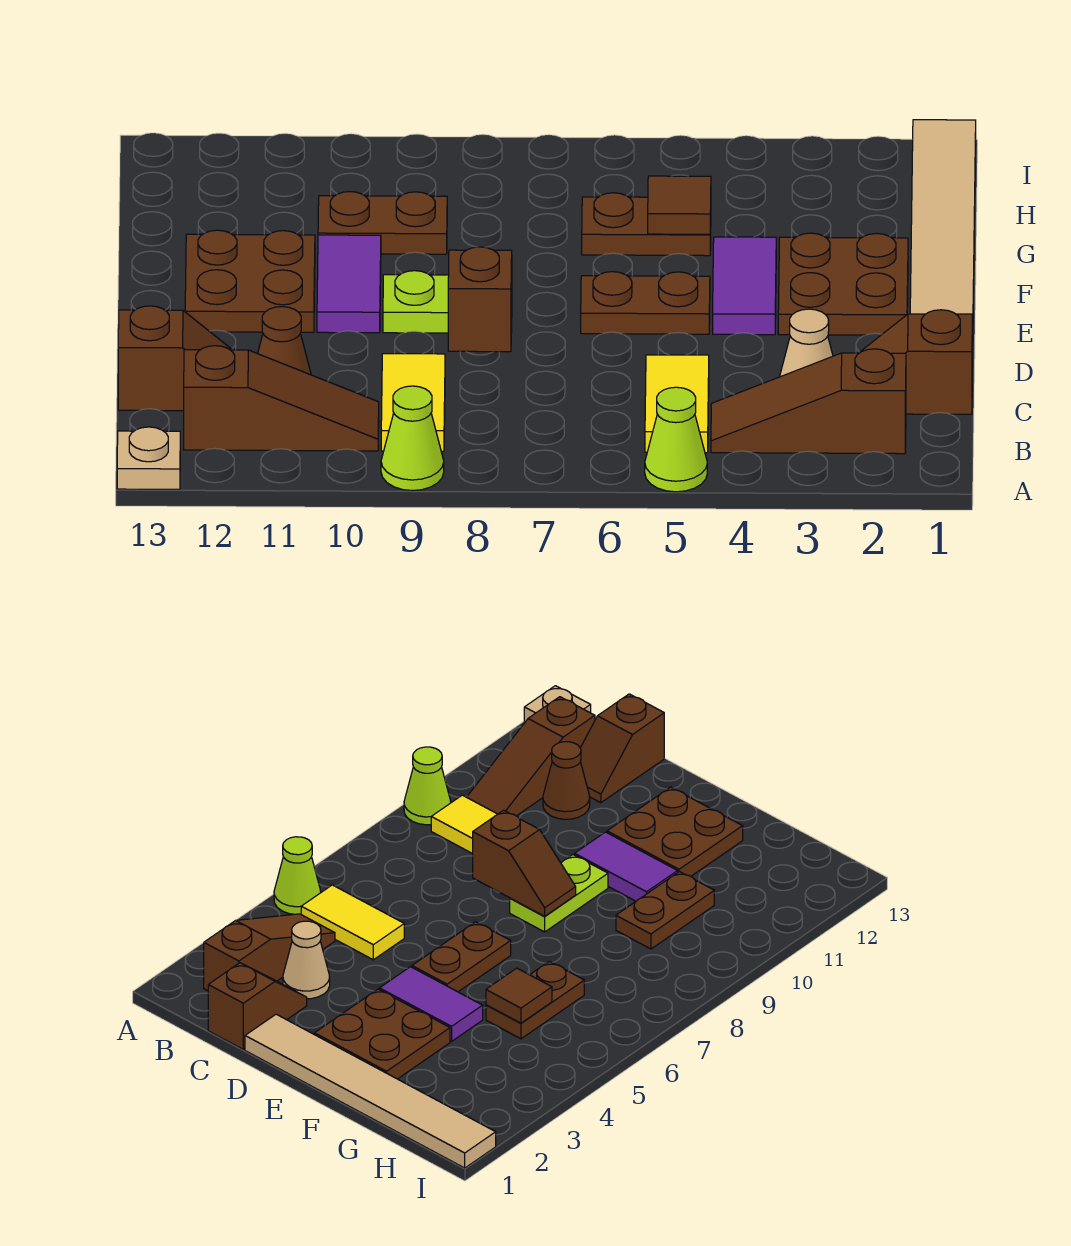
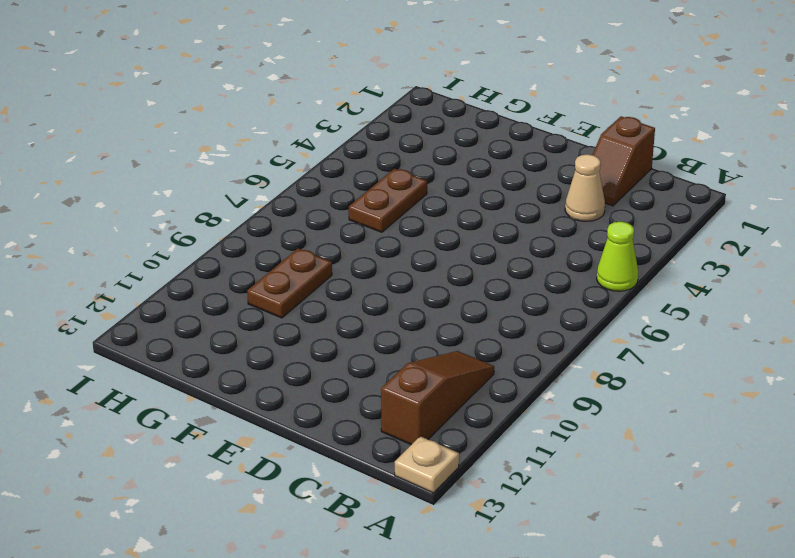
none -> lime 1x1 cone [381,386,444,491]
none -> brown 1x3 slope [711,349,906,454]
none -> yellow 1x2 tile [645,355,709,453]

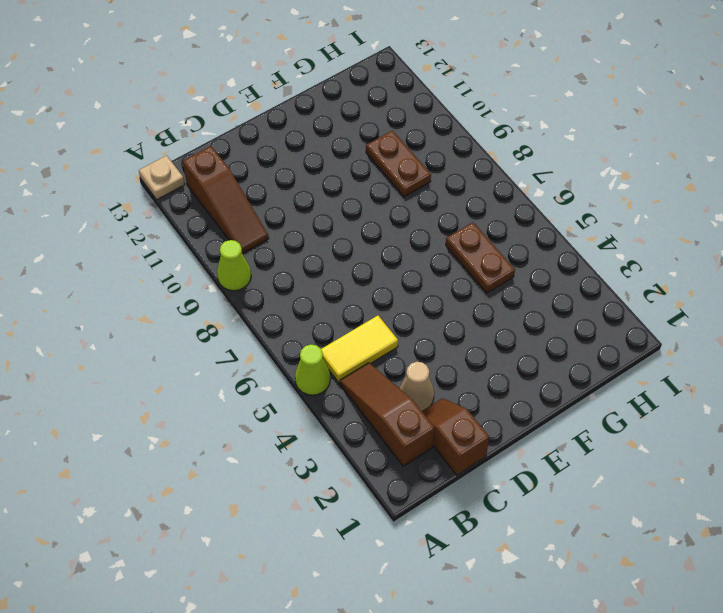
none -> yellow 1x2 tile [381,354,445,451]
none -> brown 1x1 cone [258,307,311,375]
none -> brown 1x2 slope [118,306,232,411]

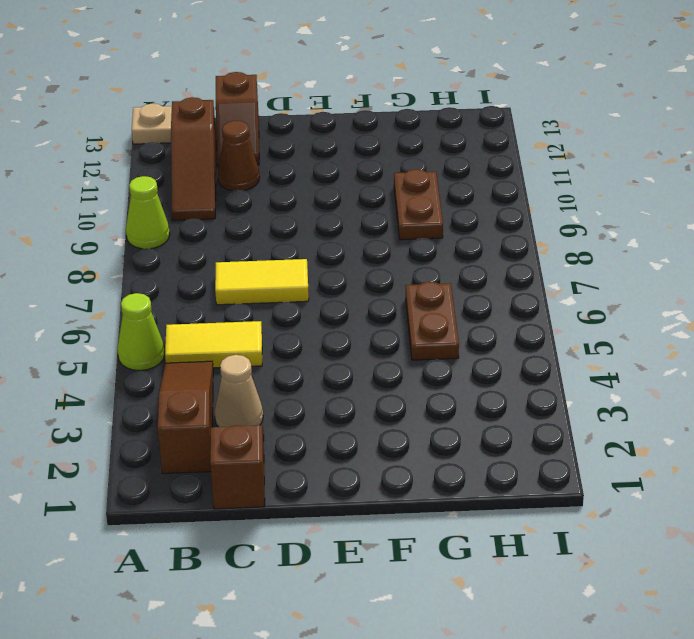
yellow 1x2 tile [215,259,309,305] -> yellow 1x2 tile moved to [381,354,445,451]
none -> tan 1x6 tile [910,120,976,374]
none -> brown 2x2 plate [778,233,908,335]
none -> purple 1x2 tile [713,237,776,335]

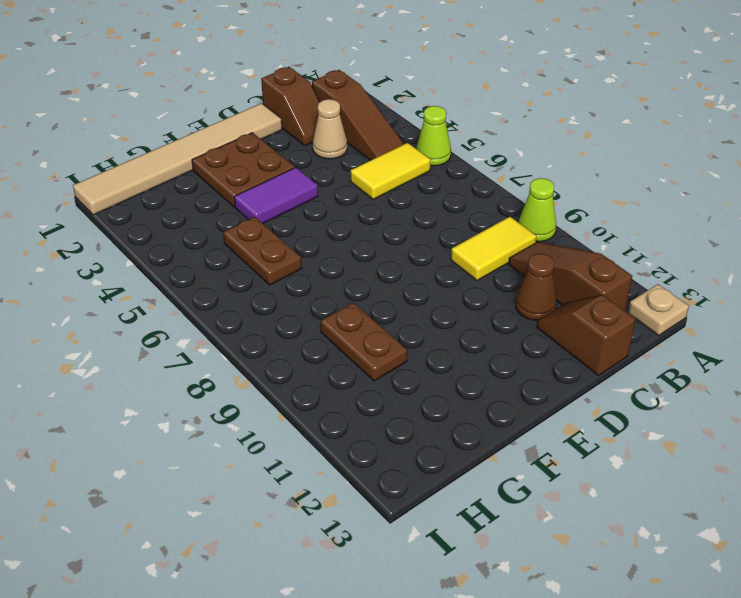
none -> brown 1x2 plate [581,272,710,334]
none -> lime 1x2 plate [383,271,512,333]
none -> purple 1x2 tile [317,235,381,333]

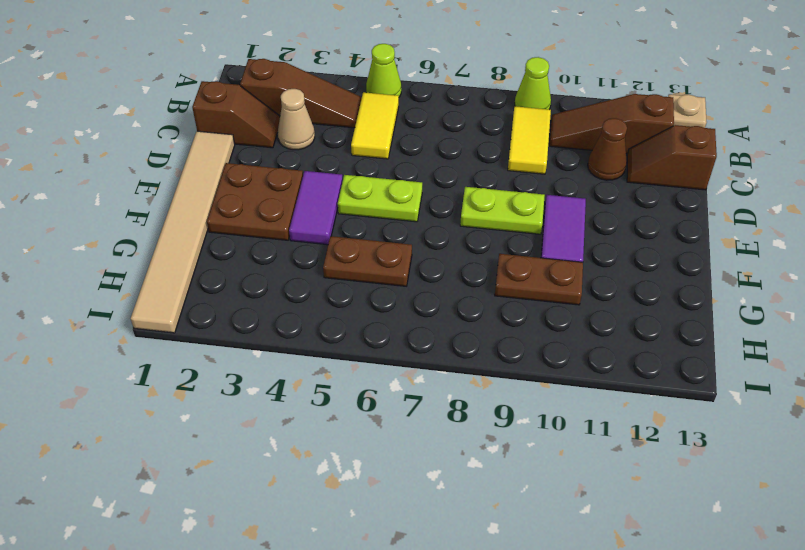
lime 1x2 plate [338,175,422,222] -> brown 1x2 plate [581,272,710,334]
none -> brown 2x2 plate [185,230,315,332]
none -> brown 1x2 slope [448,247,512,352]
none -> brown 1x1 tile [648,176,711,234]

